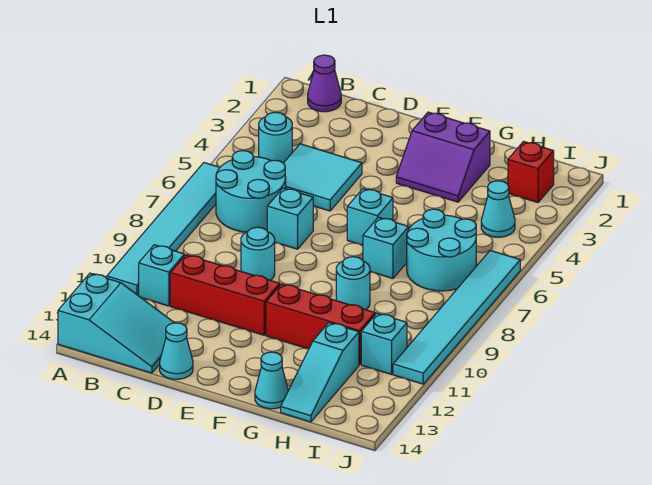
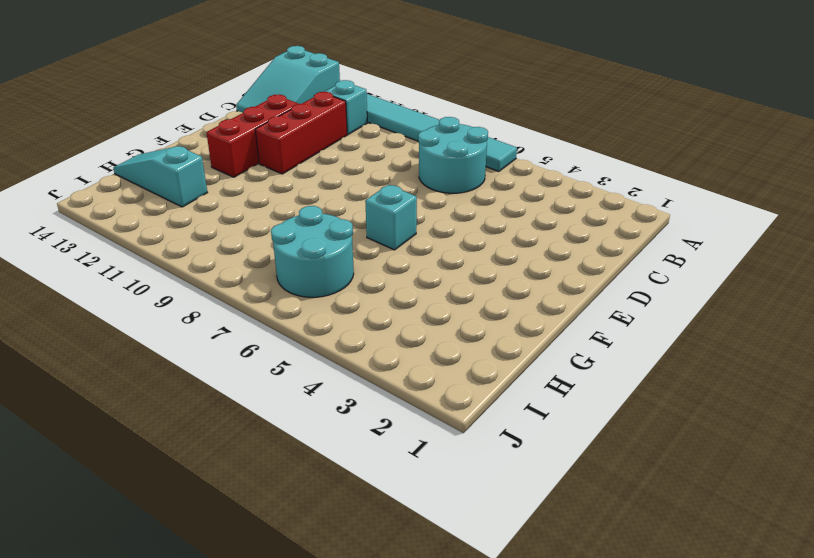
red 1x3 brick [206,95,298,177] -> red 1x3 brick moved to [266,284,375,365]
none -> purple 1x1 cone [308,55,341,112]
none -> cyan 1x1 round brick [259,112,292,163]
none -> cyan 2x2 tile [284,144,362,211]

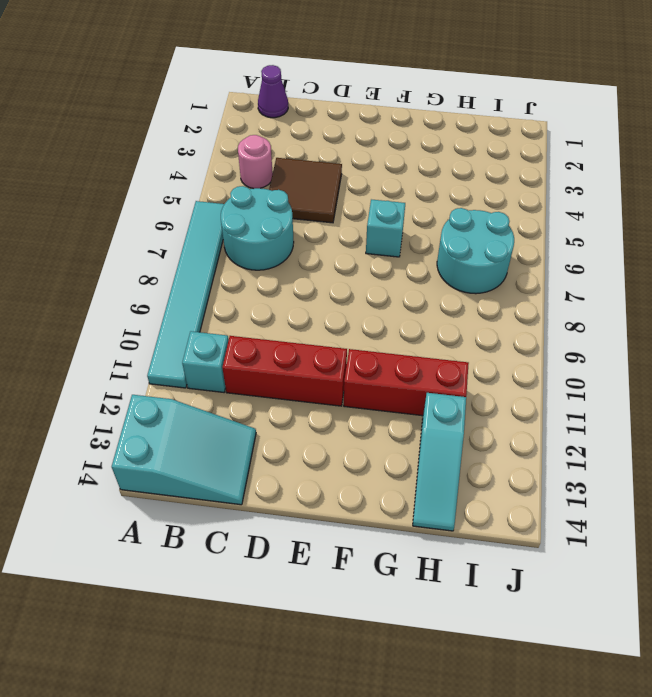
pink 1x1 round brick [238,135,273,189] -> cyan 1x1 round brick [259,112,292,163]
brown 2x2 tile [269,158,342,223] -> cyan 2x2 tile [284,144,362,211]
none -> cyan 1x1 brick [267,188,313,249]
none -> cyan 1x1 round brick [241,227,275,280]
none -> cyan 1x1 cone [160,323,193,379]

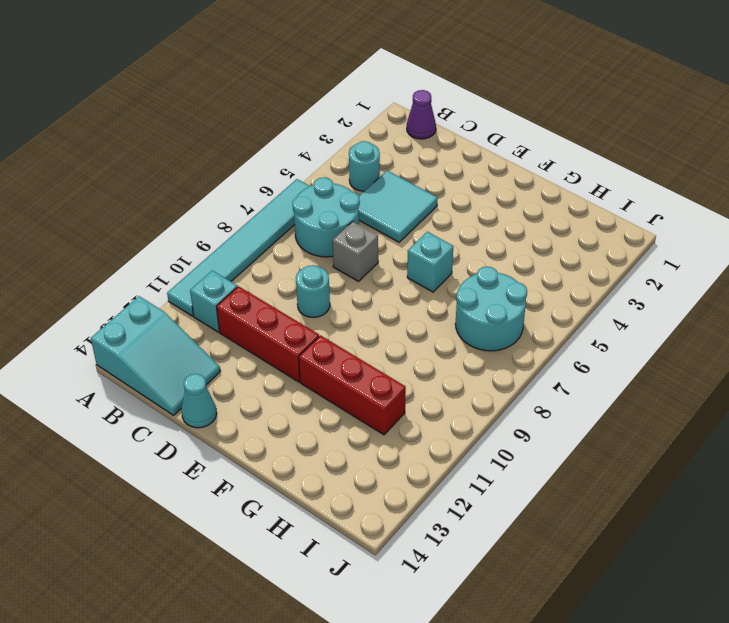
grey 1x1 brick [333,221,378,281] -> cyan 1x1 brick [267,188,313,249]
none -> purple 2x2 slope [396,112,490,202]
none -> cyan 1x1 brick [363,217,409,278]
none -> cyan 1x1 round brick [336,257,370,310]

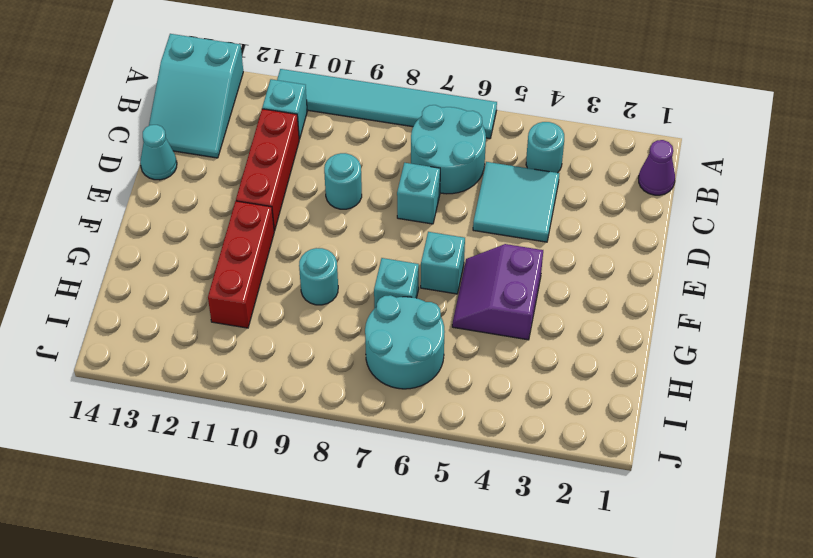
purple 2x2 slope [452,244,543,340] -> purple 2x2 slope moved to [396,112,490,202]
none -> cyan 1x1 cone [255,352,288,409]
none -> cyan 1x3 slope [281,323,359,422]
none -> red 1x1 brick [508,141,554,203]

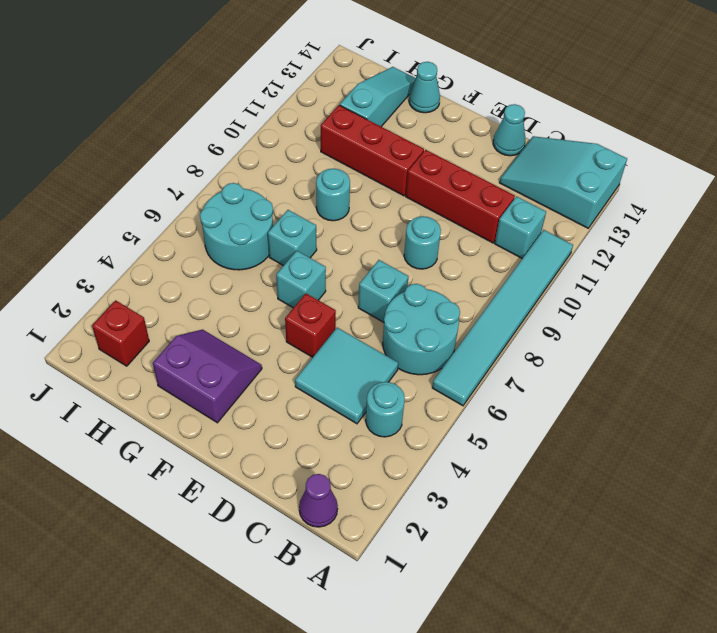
red 1x1 brick [285,294,336,357] -> none
none -> cyan 1x1 cone [481,181,515,237]
none -> cyan 1x1 brick [361,313,407,374]
none -> cyan 1x6 tile [393,250,520,384]

